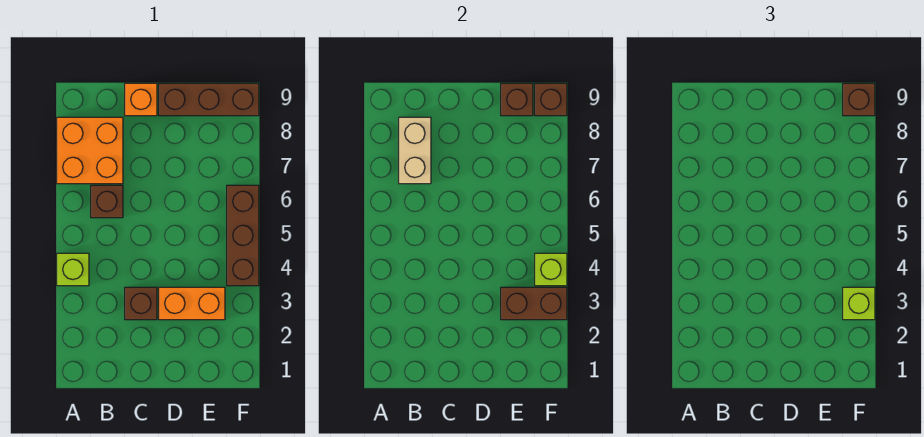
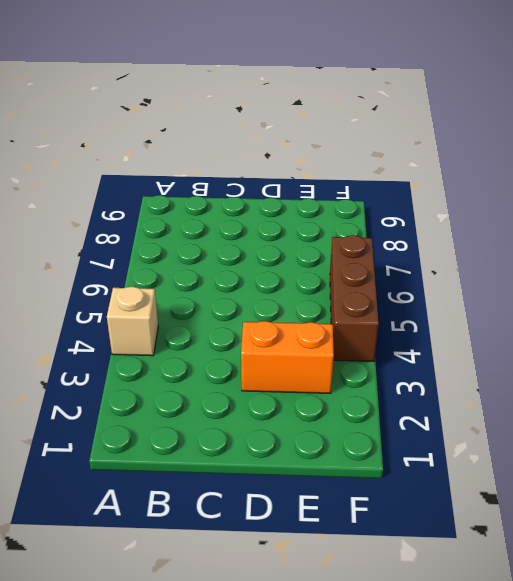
tan 1x1 brick [107,287,158,356] -> lime 1x1 brick [57,253,89,286]
none -> orange 2x2 brick [57,117,123,184]
none -> brown 1x1 brick [91,185,123,218]
none -> brown 1x1 brick [125,287,157,320]

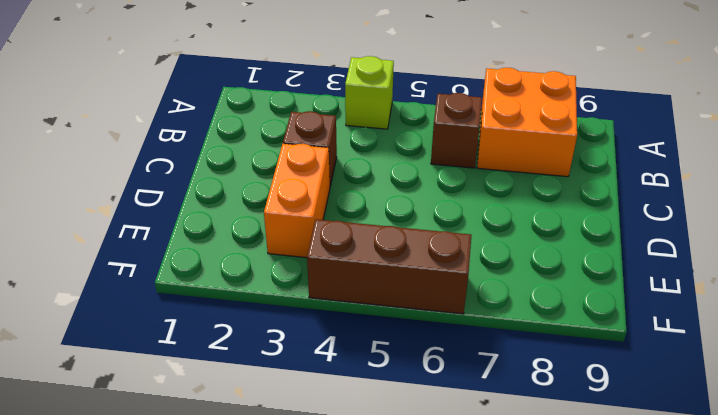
none -> orange 1x1 brick [125,83,157,116]
none -> brown 1x3 brick [159,83,259,116]
none -> tan 1x2 brick [399,117,431,184]

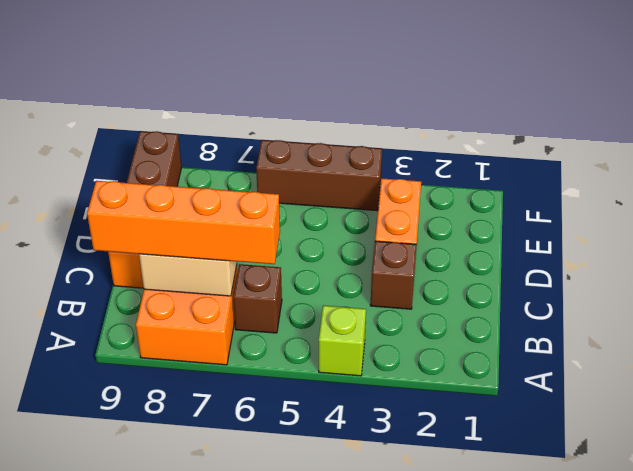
orange 1x4 brick [87,181,280,264] -> none
none -> brown 1x2 brick [501,287,567,320]
none -> brown 1x1 brick [501,83,533,116]
none -> lime 1x1 brick [535,253,567,286]

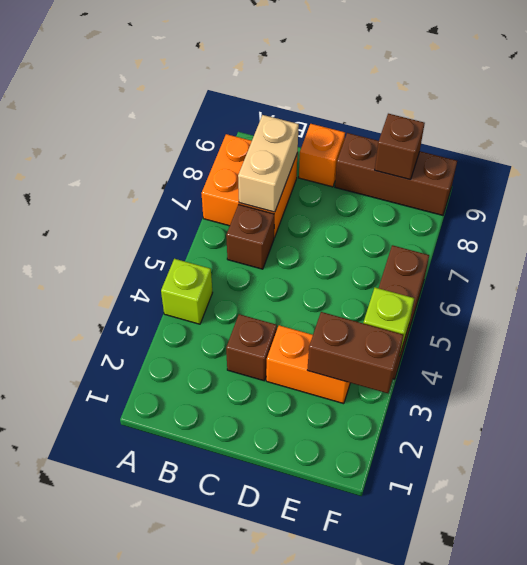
none -> brown 1x1 brick [535,83,567,116]
none -> lime 1x1 brick [843,287,875,320]
none -> brown 1x1 brick [843,83,875,116]

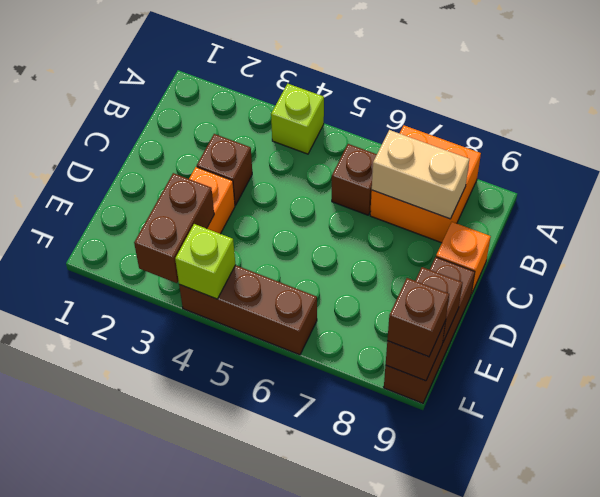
none -> lime 1x1 brick [843,287,875,320]

